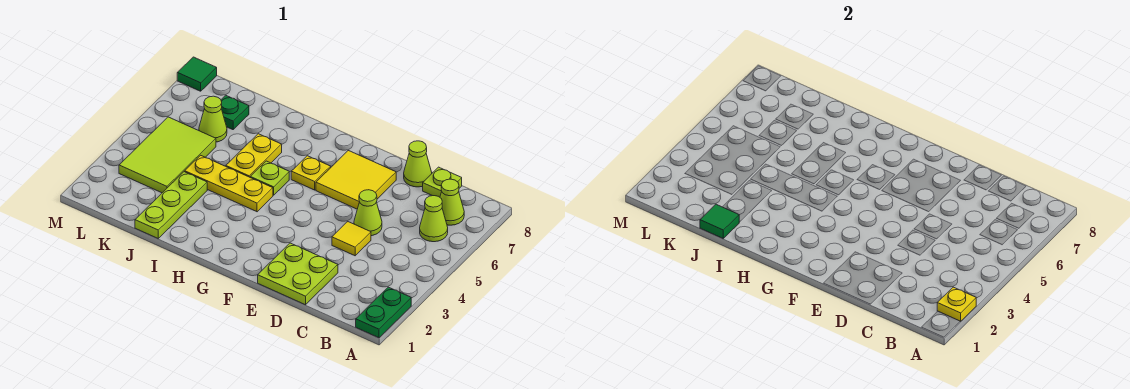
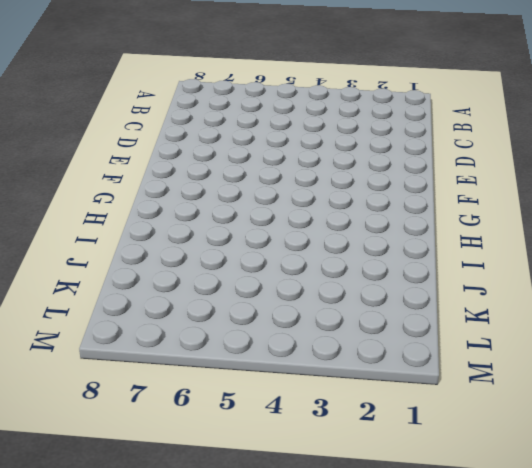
none -> green 1x2 plate [356,287,411,338]
none -> lime 1x1 cone [420,196,448,242]
none -> lime 1x1 cone [440,179,464,225]

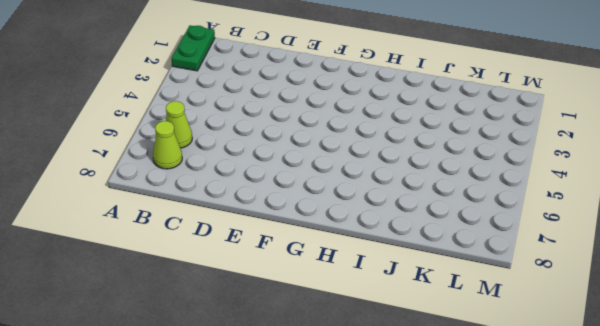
none -> lime 1x1 plate [423,167,462,197]
none -> lime 2x2 plate [258,243,338,305]
none -> yellow 1x1 tile [332,222,371,256]

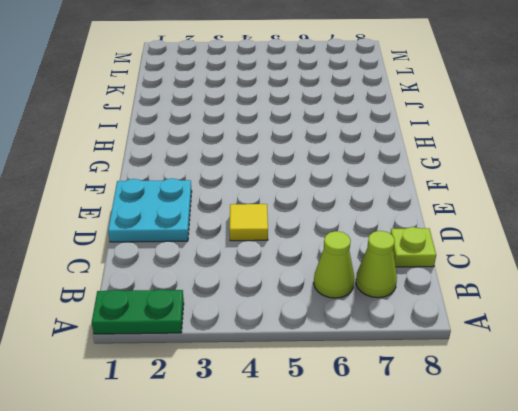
cyan 2x2 plate [108,178,192,242] -> lime 2x2 plate [258,243,338,305]
none -> lime 1x1 cone [354,190,382,236]
none -> lime 1x1 cone [404,141,432,187]
none -> yellow 2x2 tile [316,151,396,209]

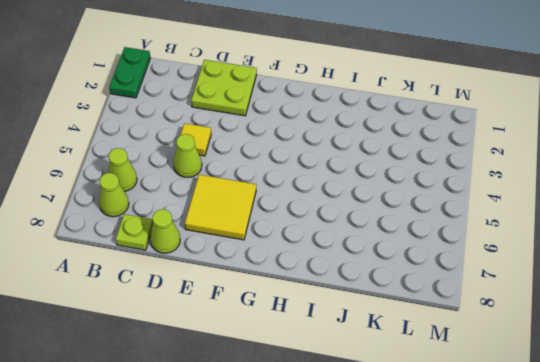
none -> yellow 1x1 plate [291,156,331,190]
none -> yellow 1x3 plate [185,155,273,212]
none -> lime 1x1 plate [250,161,289,195]

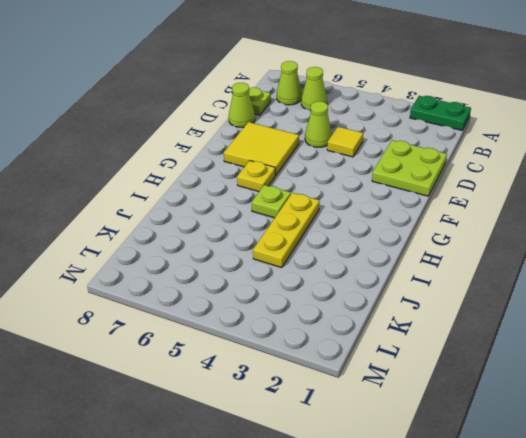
none -> yellow 1x2 plate [226,134,282,177]
none -> lime 1x3 plate [135,172,207,238]
none -> lime 2x3 tile [119,117,216,193]

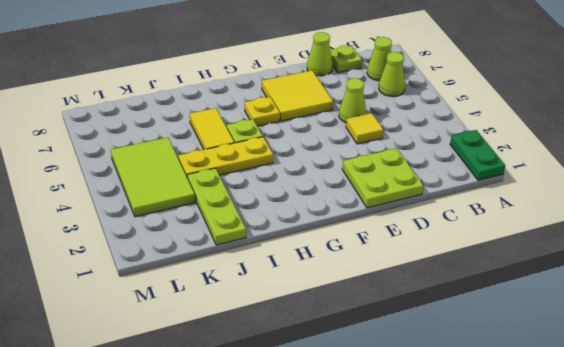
yellow 1x2 tile [190,108,234,150] -> yellow 1x2 plate [226,134,282,177]
none -> lime 1x1 cone [199,96,227,142]
none -> green 1x1 plate [221,95,249,130]
none -> green 1x1 tile [177,57,217,91]

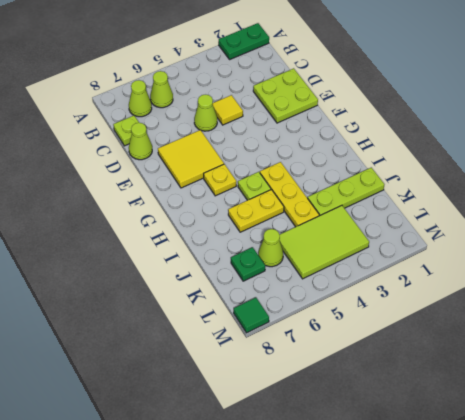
none -> yellow 1x1 plate [937,287,976,321]
none -> green 1x1 tile [700,204,739,238]

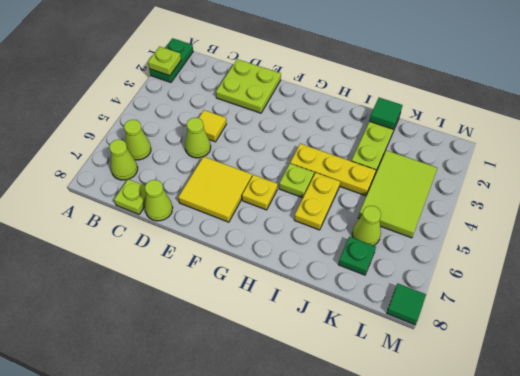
lime 1x1 plate [148,47,181,76] -> yellow 1x1 plate [937,287,976,321]

